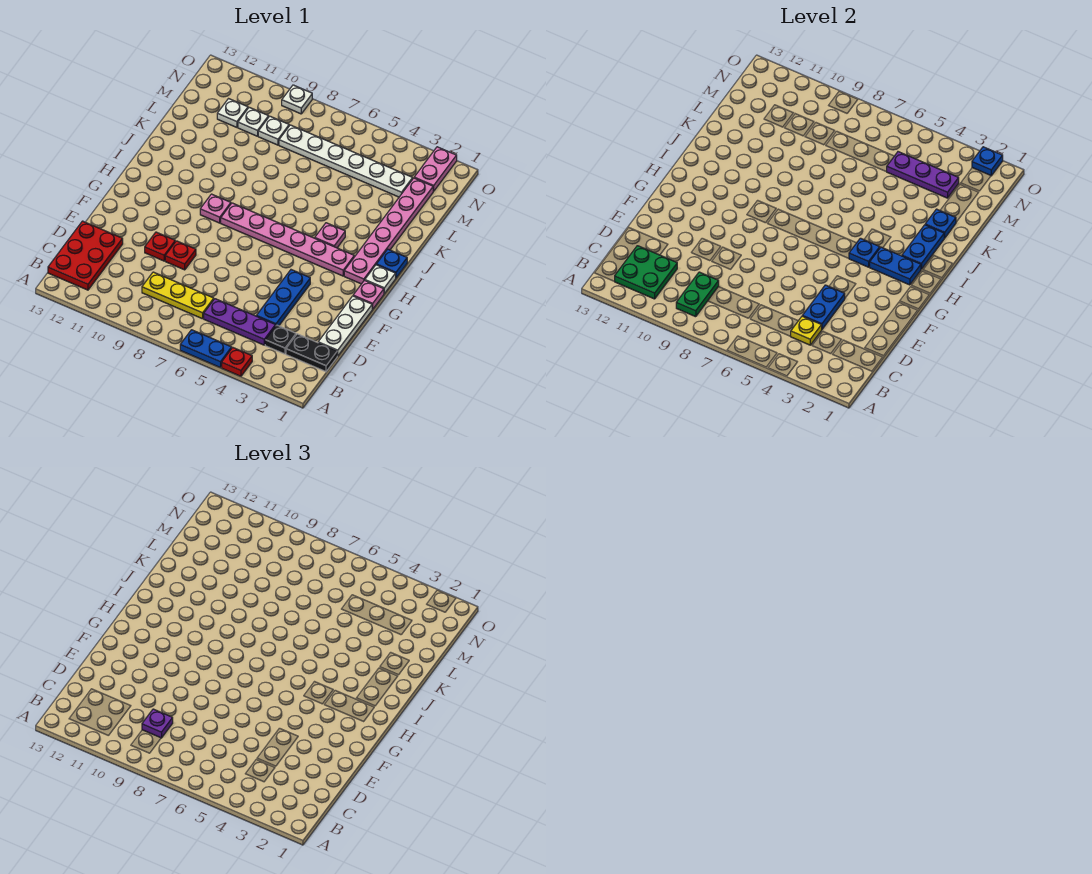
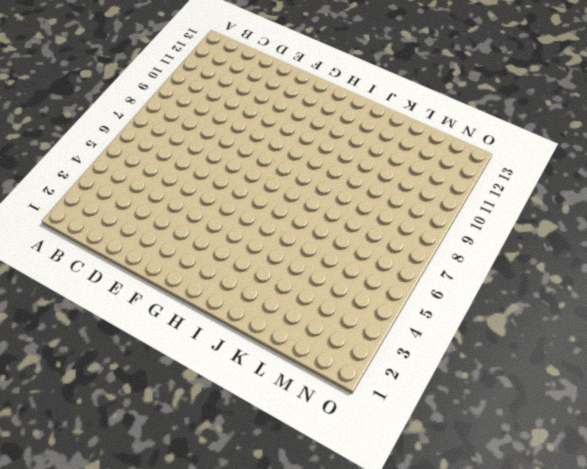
none -> red 1x1 plate [222,348,252,376]
none -> blue 1x2 plate [180,330,232,368]
none -> red 2x3 plate [48,221,123,290]
none -> black 1x2 plate [286,334,337,372]

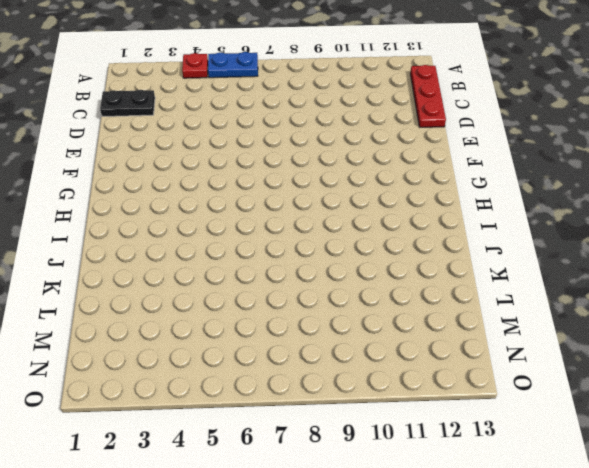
red 1x3 plate [410,65,446,127] -> red 2x3 plate [48,221,123,290]
none -> black 1x1 plate [265,325,296,354]
none -> purple 1x3 plate [204,299,276,345]
none -> yellow 1x3 plate [142,272,214,319]
none -> white 1x3 plate [318,296,372,356]

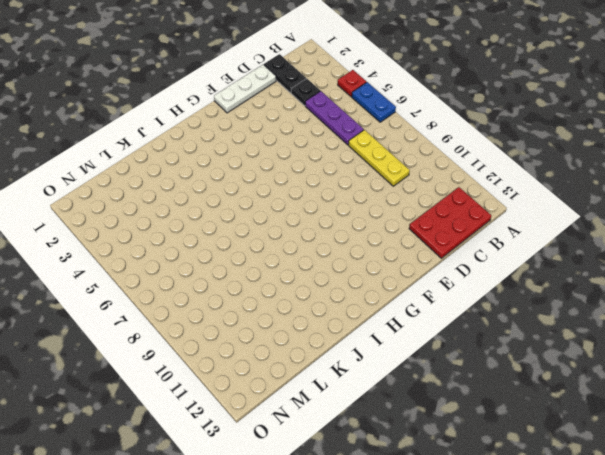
none -> blue 1x3 plate [257,270,310,326]
none -> red 1x1 plate [165,241,196,270]
none -> red 1x1 plate [145,232,175,261]
none -> pink 1x1 plate [353,280,384,309]

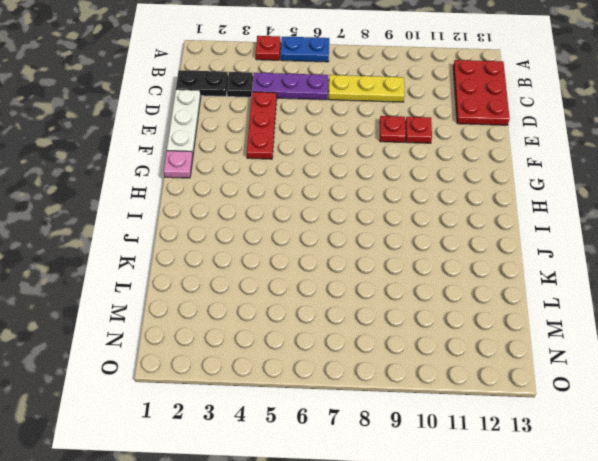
red 1x3 plate [247,92,277,159] -> blue 1x3 plate [257,270,310,326]
none -> white 1x1 plate [365,265,396,293]
none -> pink 1x6 plate [344,178,433,284]
none -> pink 1x6 plate [221,203,354,276]
none -> pink 1x1 plate [200,194,231,223]

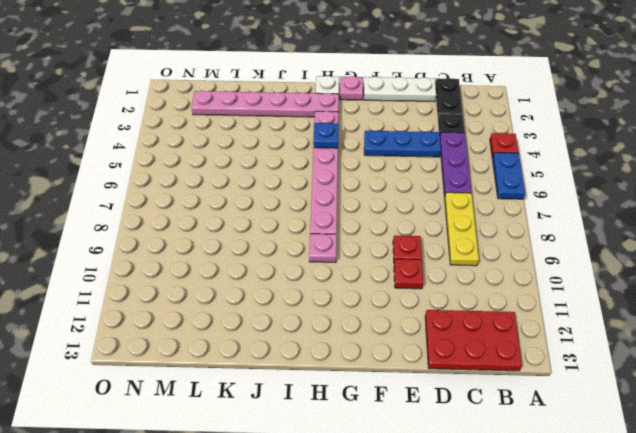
none -> blue 1x1 plate [377,249,407,278]
none -> pink 1x1 plate [315,223,345,248]
none -> white 1x6 plate [279,125,413,197]
none -> white 1x1 plate [258,116,289,145]

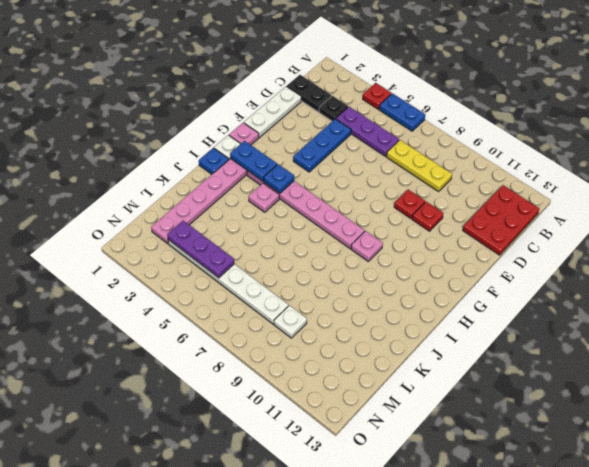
none -> white 1x1 plate [238,107,269,136]
none -> white 1x1 plate [217,99,248,127]
none -> pink 1x2 plate [414,147,457,191]
none -> white 1x1 plate [282,85,312,114]

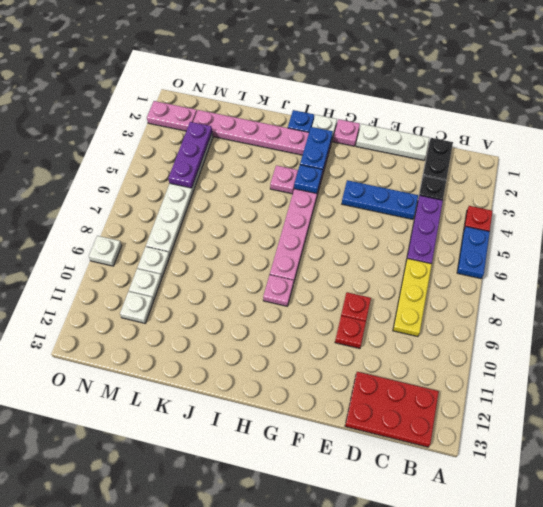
none -> green 1x2 plate [676,272,719,317]
none -> green 2x2 plate [614,246,677,299]
none -> yellow 1x1 plate [791,316,822,345]
none -> blue 1x2 plate [803,285,845,329]

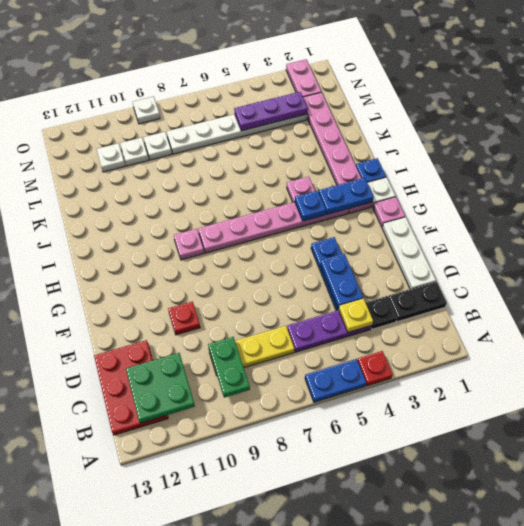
none -> red 1x1 plate [165,241,196,270]
none -> blue 1x2 plate [902,225,944,269]
none -> blue 1x1 plate [925,209,956,238]
none -> blue 1x1 plate [972,147,1003,176]

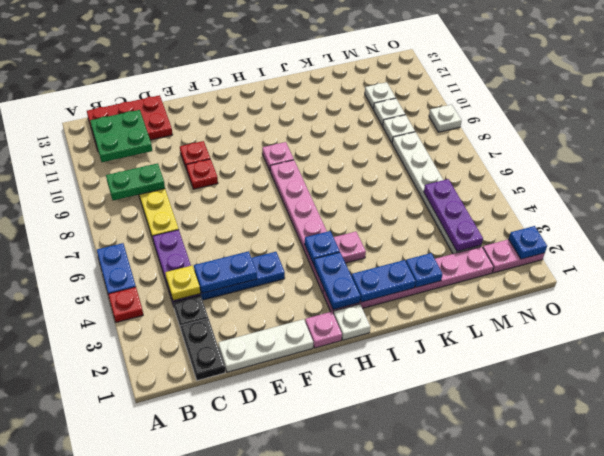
none -> blue 1x1 plate [377,249,407,278]
none -> purple 1x1 plate [142,709,173,738]

